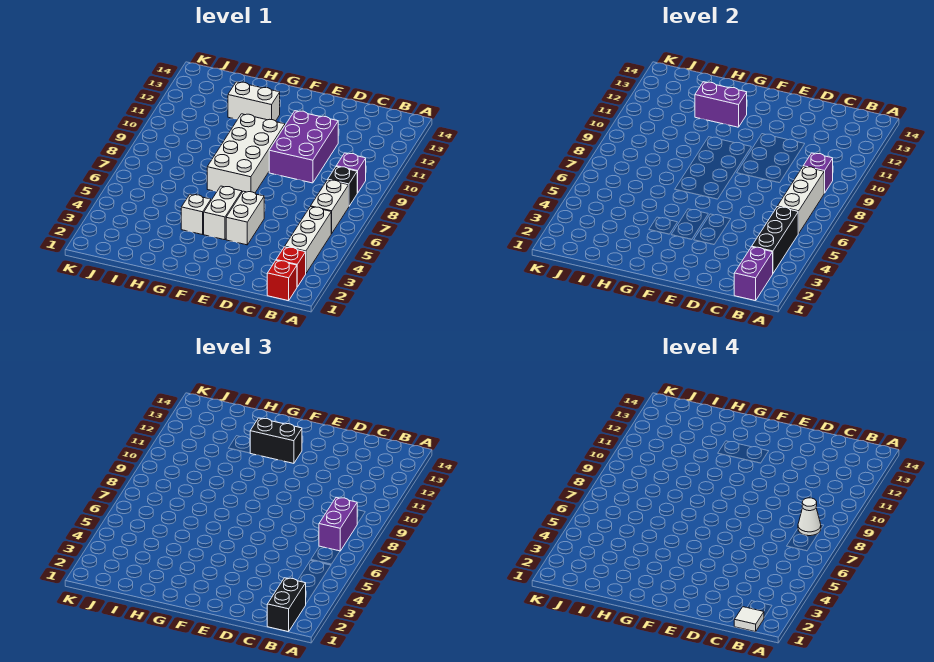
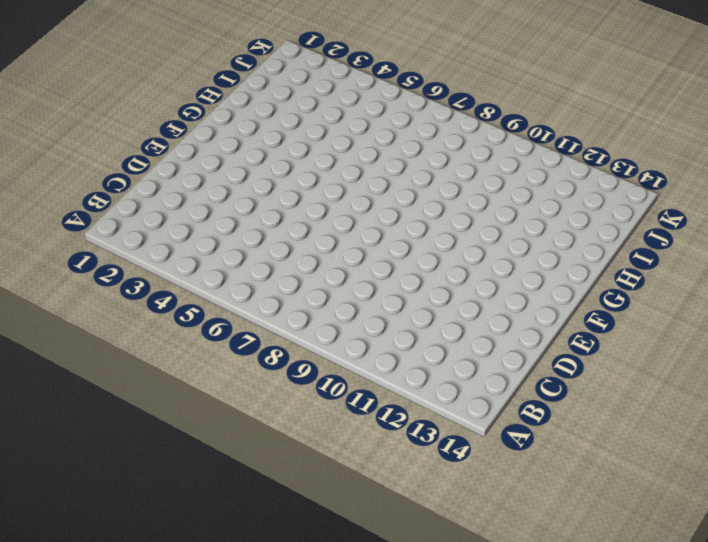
none -> red 1x1 brick [267,260,297,301]
none -> red 1x1 brick [276,247,306,287]
none -> white 1x3 brick [285,207,332,273]

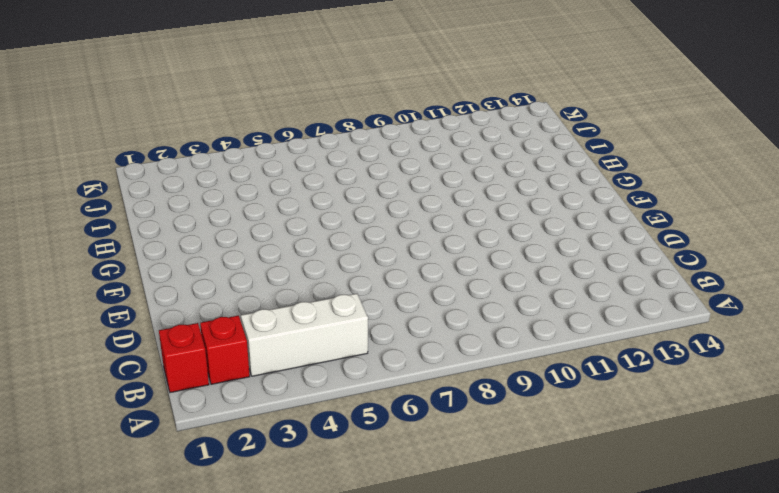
none -> white 1x2 brick [310,180,349,233]
none -> black 1x1 brick [328,167,357,206]
none -> purple 1x1 brick [336,153,366,193]

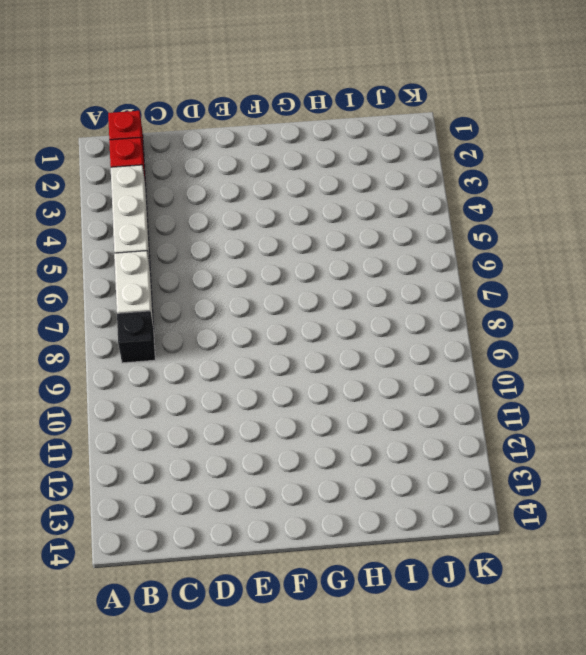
none -> purple 1x1 brick [336,153,366,193]
none -> purple 2x3 brick [269,111,338,183]
none -> white 1x2 brick [226,191,264,245]

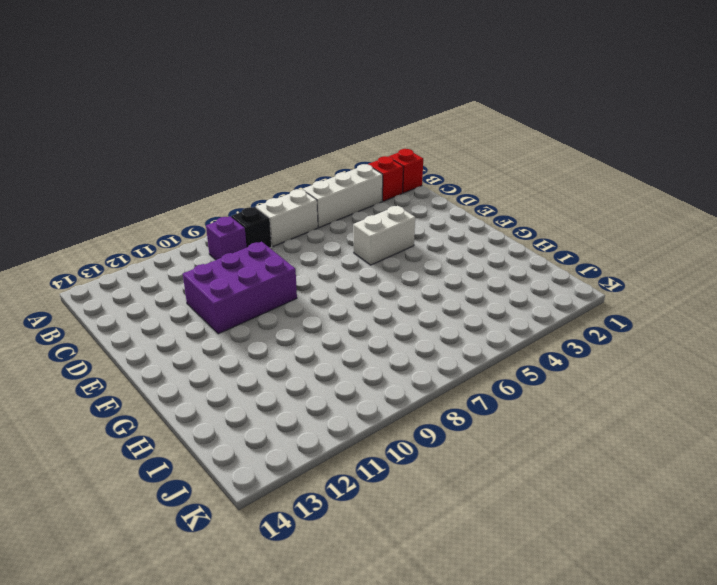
none -> white 1x2 brick [204,186,242,240]
none -> white 2x4 brick [207,114,285,193]
none -> white 1x1 brick [181,194,211,235]

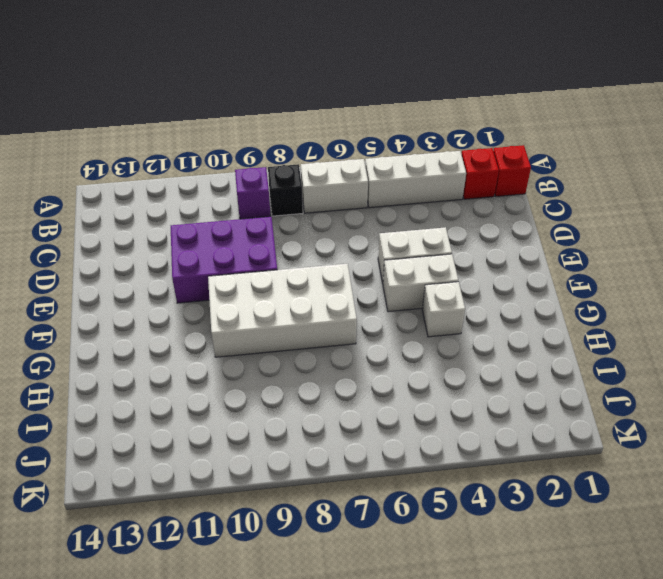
none -> white 1x2 brick [228,82,280,121]
none -> purple 1x2 brick [734,247,773,301]
none -> black 1x3 brick [752,207,799,273]

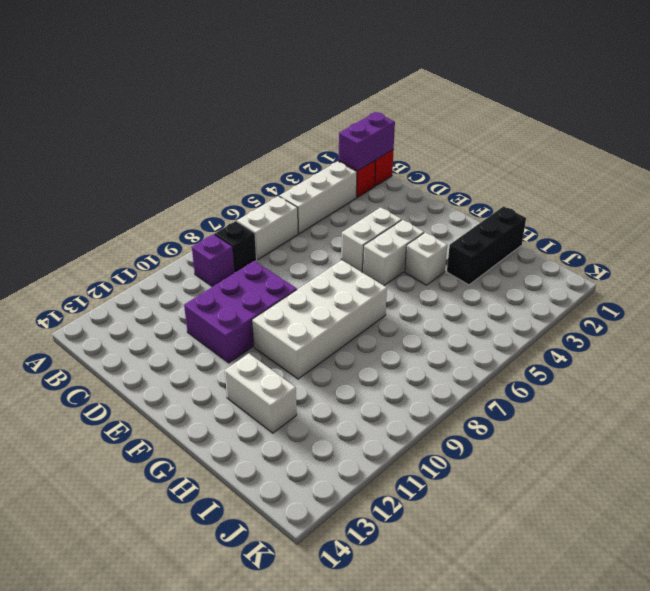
black 1x3 brick [447,206,526,285] -> black 1x3 brick moved to [752,207,799,273]
none -> white 1x3 brick [777,167,824,233]
none -> purple 1x1 brick [803,153,833,193]
none -> purple 1x2 brick [695,82,747,127]

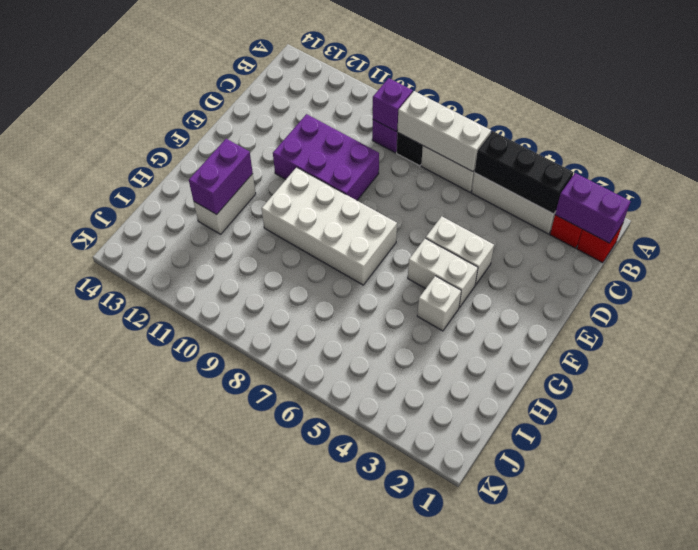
none -> black 1x2 brick [267,578,306,632]
none -> purple 1x2 brick [319,497,357,551]
none -> black 1x2 brick [250,418,302,463]

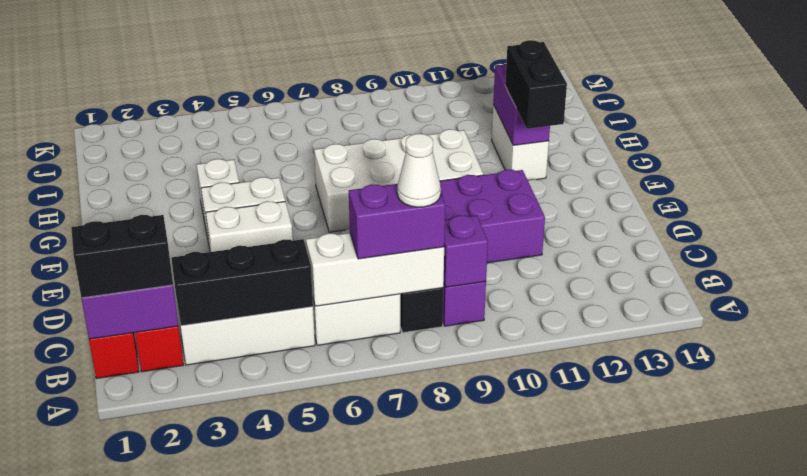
none -> white 1x1 tile [734,607,764,632]

